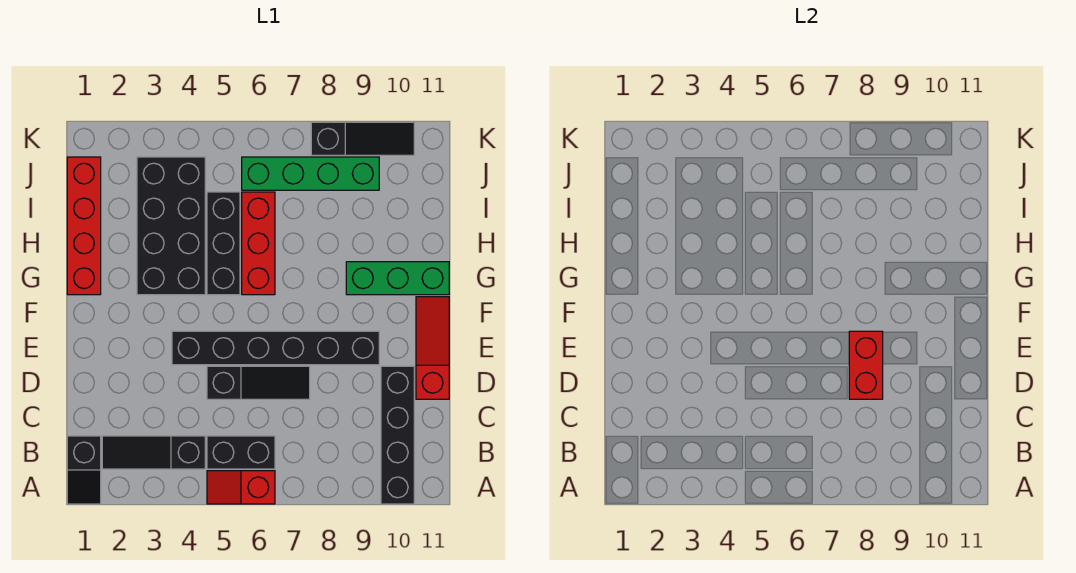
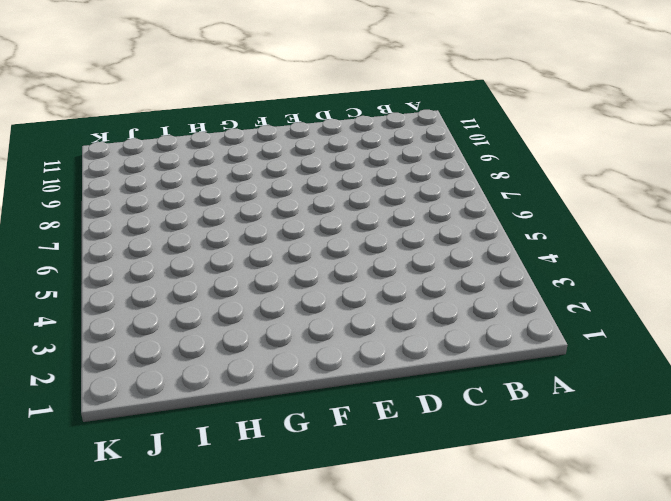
none -> black 1x2 slope [67,436,101,504]
none -> red 1x2 slope [207,471,275,504]
none -> black 1x4 brick [381,366,414,504]

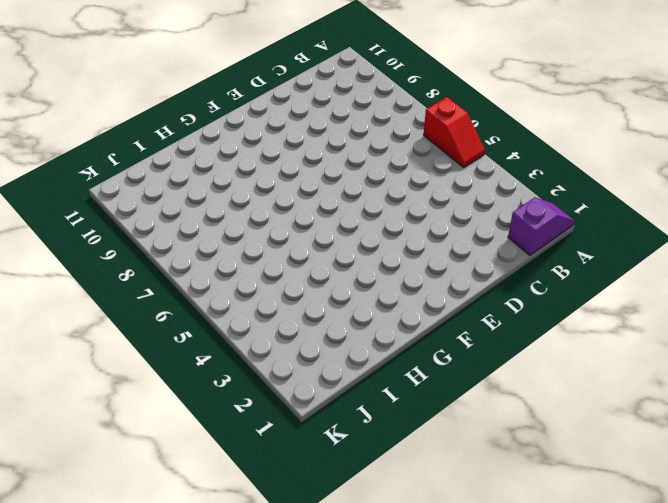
purple 1x2 slope [508,197,574,255] -> black 1x2 slope [67,436,101,504]
none -> black 1x4 brick [381,366,414,504]
none -> black 1x3 slope [102,436,205,469]
none -> black 1x2 brick [207,436,275,469]

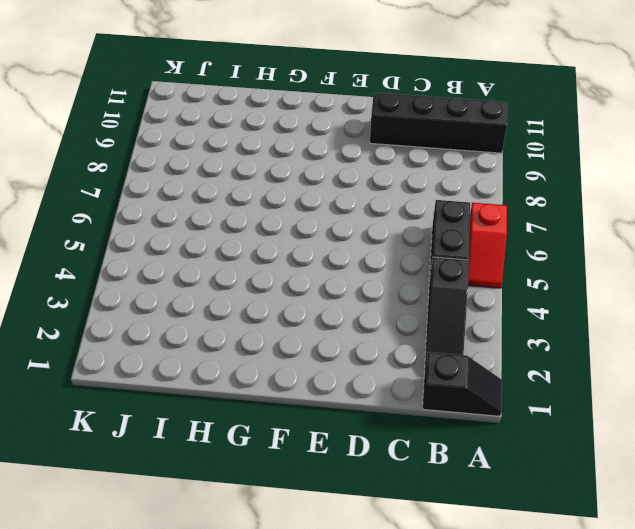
none -> black 1x3 slope [207,366,310,399]
none -> red 1x3 slope [416,297,449,399]
none -> black 1x6 brick [172,331,379,365]

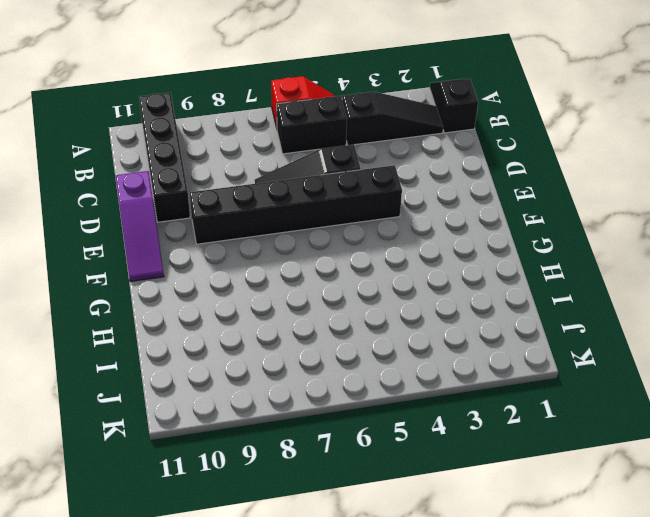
purple 1x3 slope [116,171,164,282] -> red 1x3 slope [416,297,449,399]
none -> red 1x4 brick [67,157,101,295]
none -> black 2x4 brick [137,157,205,295]
none -> black 1x3 brick [207,192,240,295]

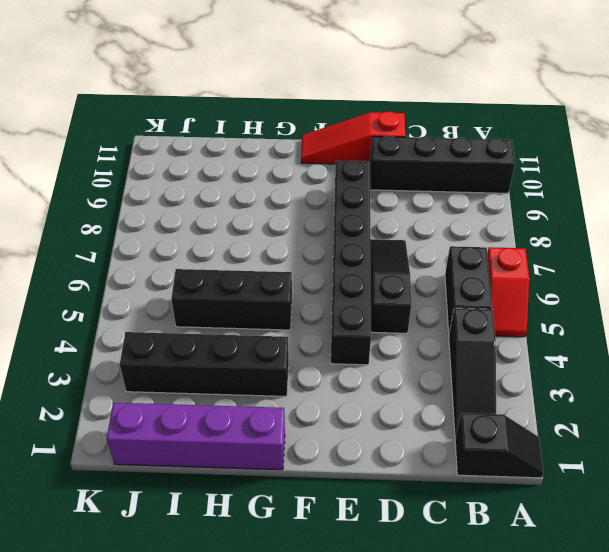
purple 1x4 brick [107,403,285,470] -> red 1x4 brick [67,157,101,295]
black 1x4 brick [120,332,289,397] -> black 2x4 brick [137,157,205,295]
none -> red 1x3 brick [242,192,275,295]
none -> green 1x3 brick [346,262,449,295]
none -> green 1x4 brick [242,157,379,190]

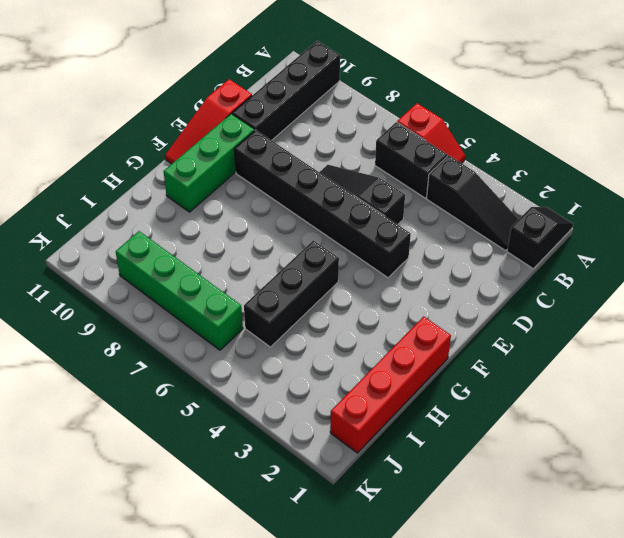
green 1x3 brick [164,114,255,212] -> green 1x3 brick turned to [346,262,449,295]
none -> black 2x4 brick [137,157,205,295]
none -> red 1x3 brick [242,192,275,295]
none -> black 1x3 slope [311,122,414,155]

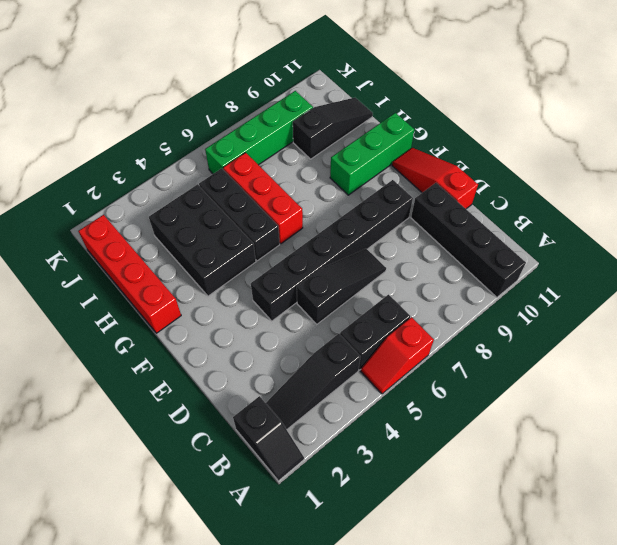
black 2x3 brick [149,184,256,296] -> black 2x4 brick [137,157,205,295]
black 1x3 slope [293,98,373,159] -> black 1x3 slope moved to [311,122,414,155]
none -> red 1x2 brick [849,331,883,399]

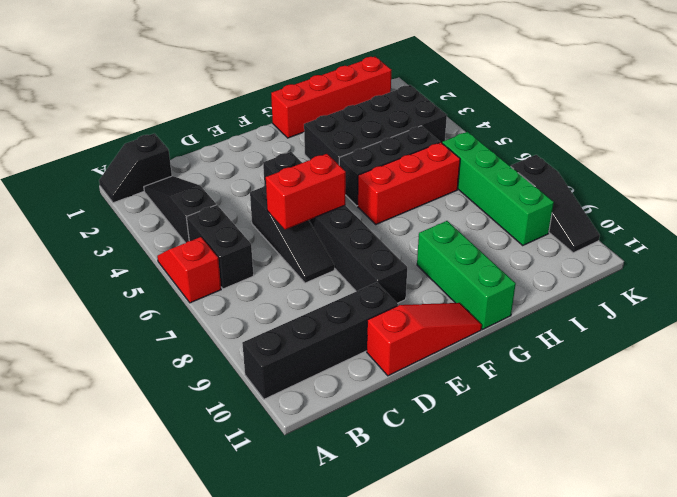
red 1x2 brick [266,154,346,230] -> red 1x2 brick moved to [849,331,883,399]

